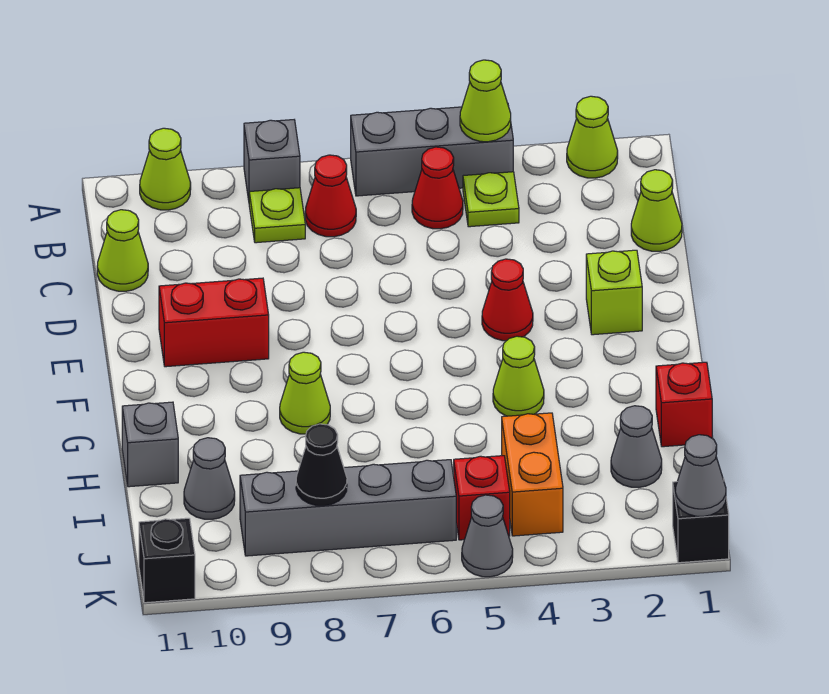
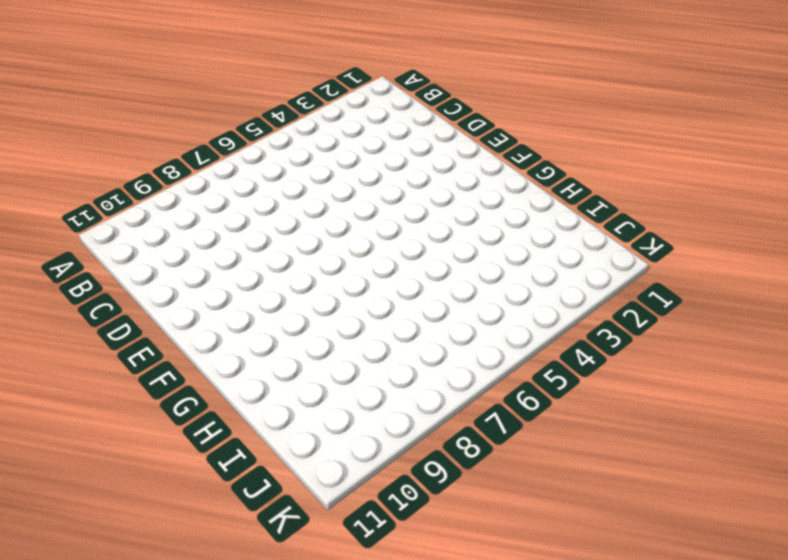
none -> lime 1x1 cone [567,96,618,178]
none -> grey 1x3 brick [351,107,513,196]
none -> grey 1x1 brick [244,120,300,200]

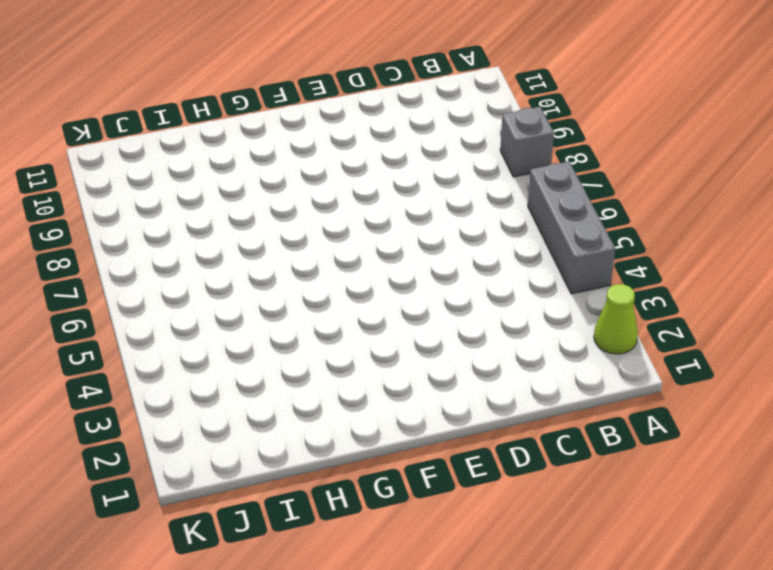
none -> lime 1x1 cone [140,128,191,210]
none -> lime 1x1 plate [463,172,519,227]
none -> red 1x1 cone [412,147,463,229]

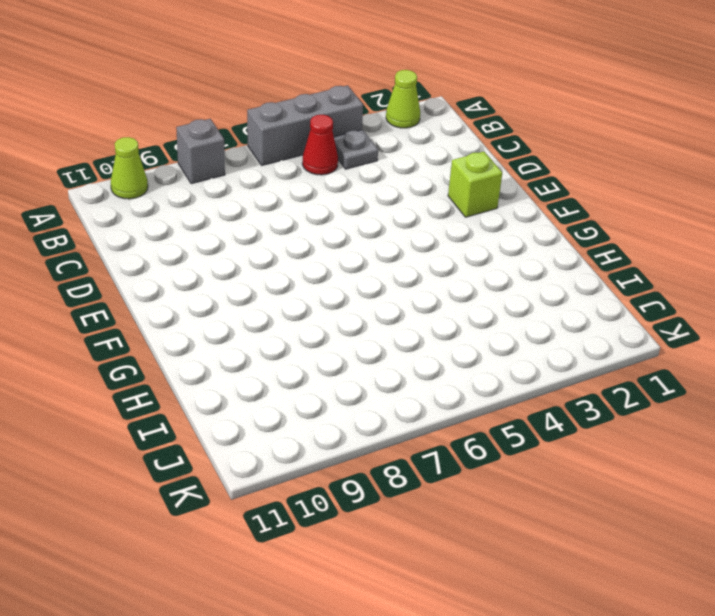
grey 1x1 plate [334,130,378,169] -> lime 1x1 plate [463,172,519,227]
none -> red 1x1 cone [305,155,356,237]
none -> lime 1x1 plate [249,188,305,243]
none -> lime 1x1 cone [631,170,682,251]

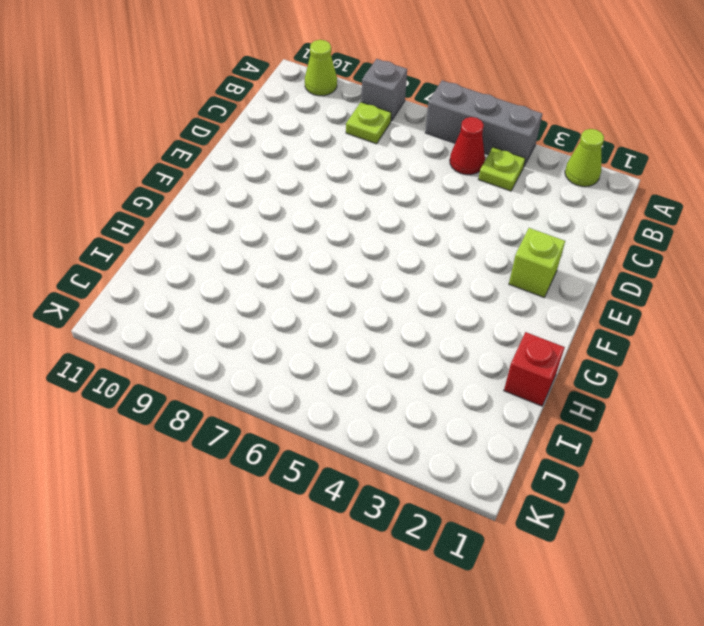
none -> red 1x1 cone [305,155,356,237]
none -> lime 1x1 cone [631,170,682,251]
none -> lime 1x1 cone [97,210,148,291]

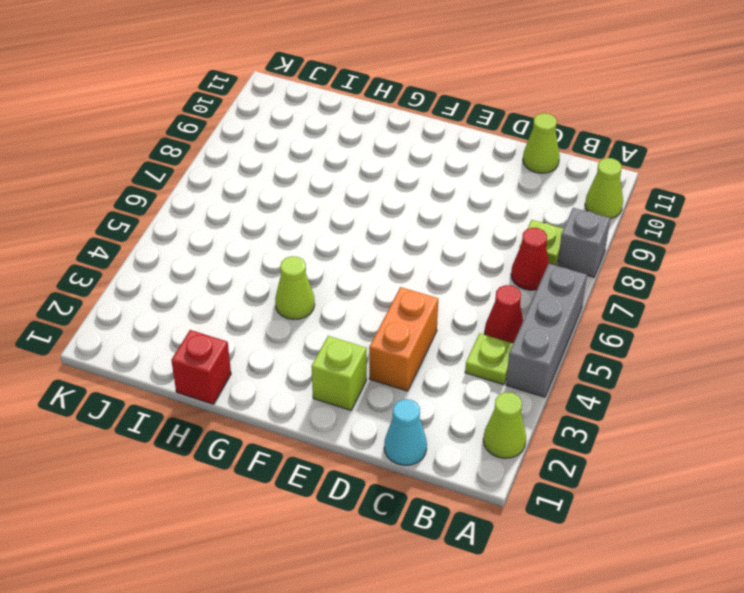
cyan 1x1 cone [384,399,427,465] -> lime 1x1 cone [631,170,682,251]
orange 1x2 brick [369,287,438,391] -> orange 1x2 brick turned to [502,413,563,536]
none -> red 1x1 cone [482,259,533,341]
none -> red 1x2 brick [159,278,269,367]
none -> lime 1x1 cone [280,352,330,434]

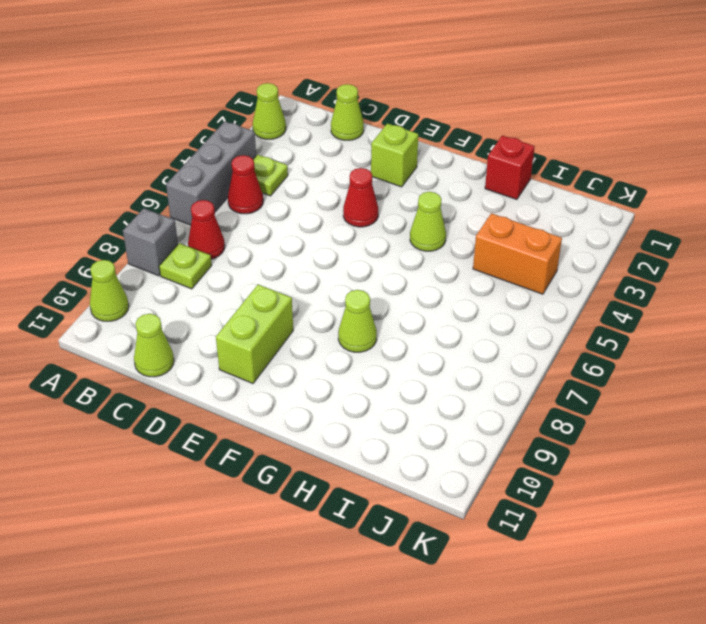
lime 1x2 brick [216,284,293,383] -> red 1x2 brick [159,278,269,367]
none -> grey 1x1 brick [122,402,178,487]
none -> grey 1x1 cone [611,406,662,487]
none -> grey 1x1 cone [184,438,235,519]

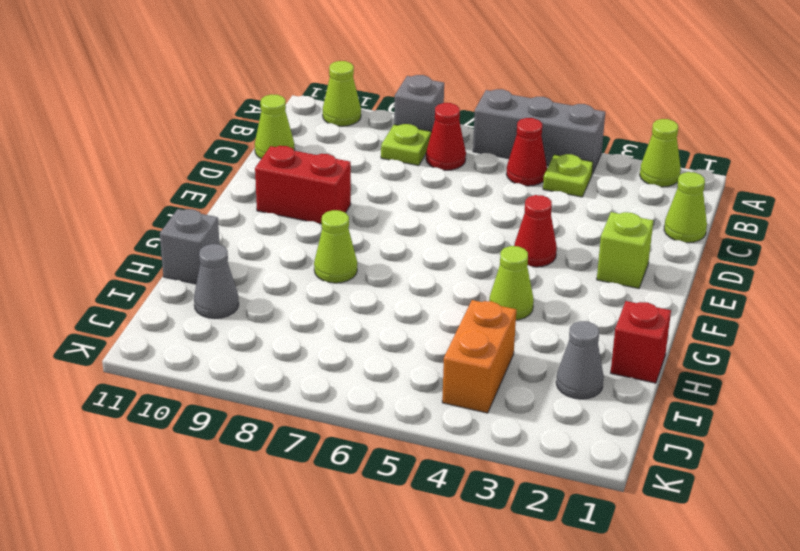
none -> red 1x1 brick [454,456,510,540]
none -> grey 1x4 brick [240,460,456,556]
none -> black 1x1 brick [673,479,729,563]

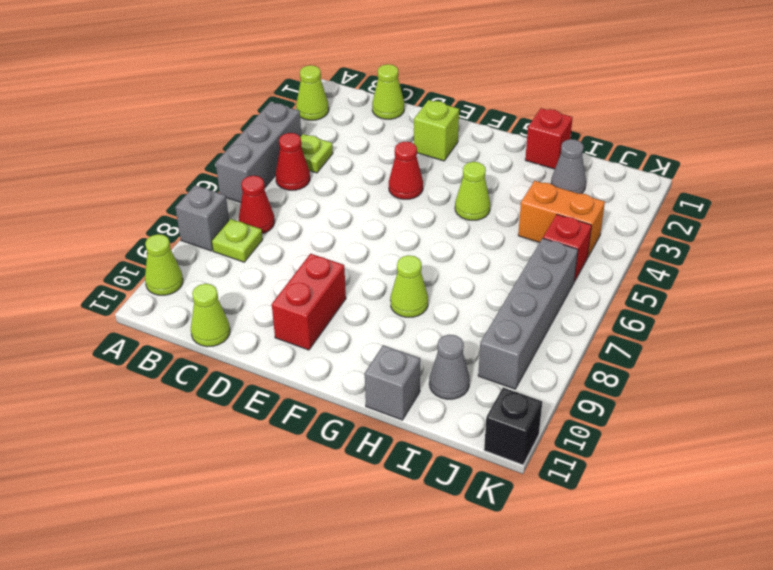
none -> black 1x1 brick [673,479,729,563]
none -> grey 1x1 cone [462,495,513,577]
none -> lime 1x1 cone [460,60,511,142]

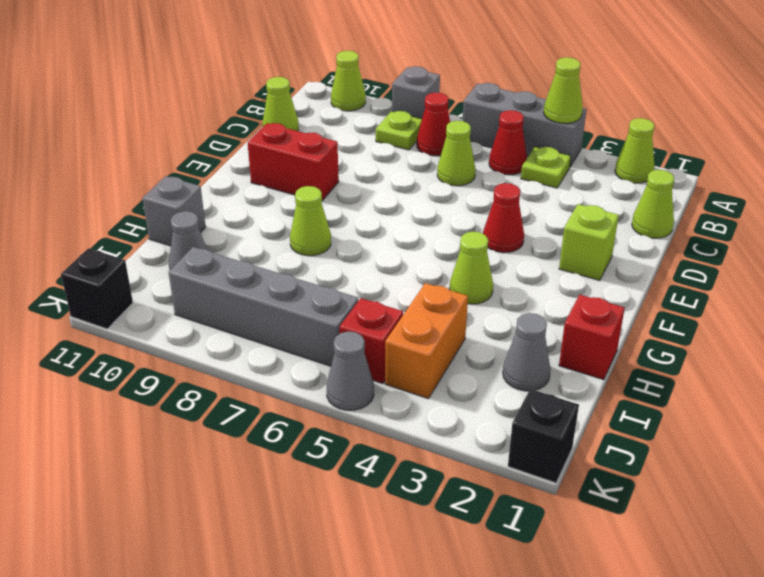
lime 1x1 cone [437,121,476,186] -> none
none -> black 1x1 cone [296,424,347,506]
none -> grey 1x1 cone [675,435,726,516]

